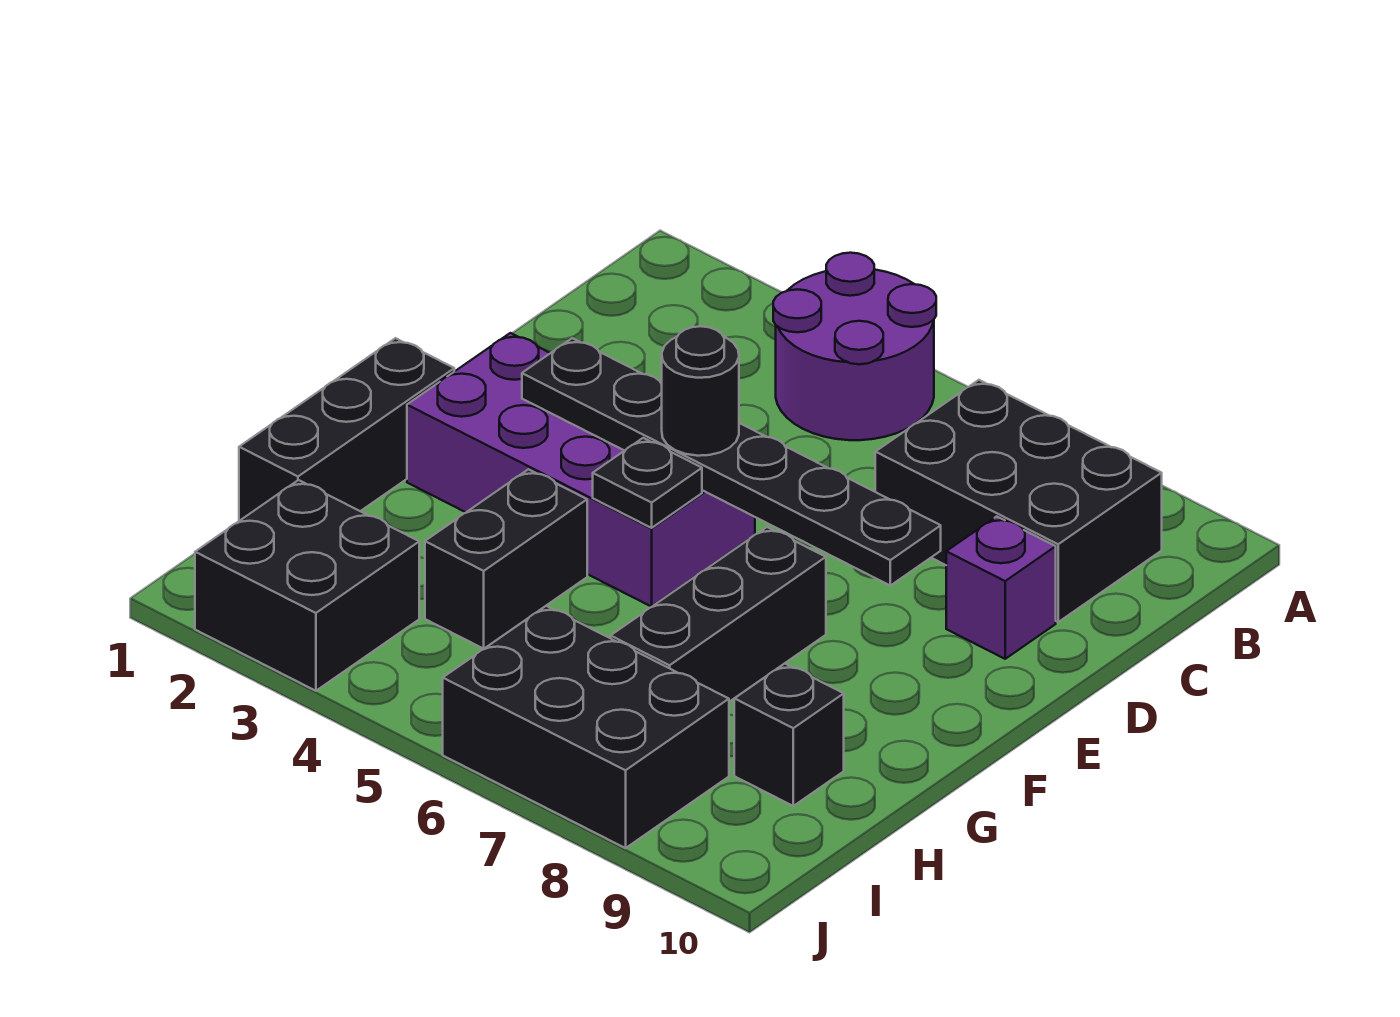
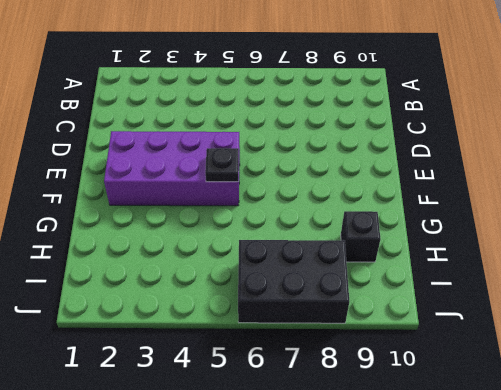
none -> purple 2x2 round brick [773,253,936,440]
none -> black 2x3 brick [875,380,1162,622]
none -> purple 1x1 brick [946,516,1056,659]

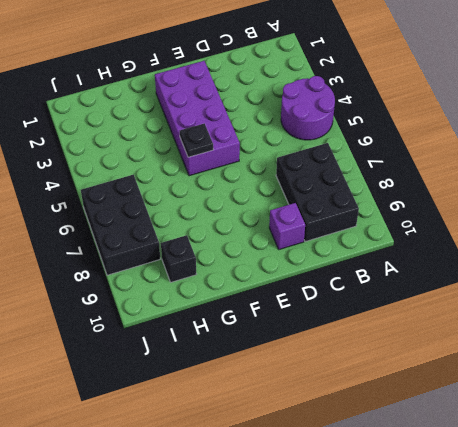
none -> black 1x3 brick [239,338,454,521]
none -> black 1x3 brick [611,527,826,702]
none -> black 1x2 brick [425,469,587,649]

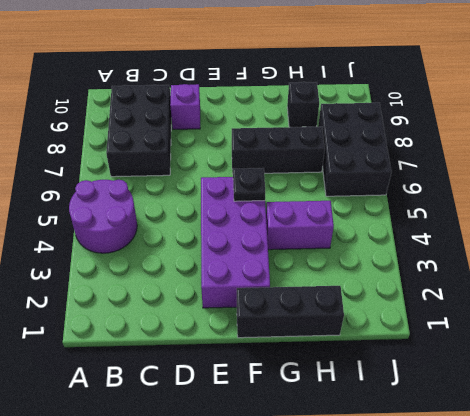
purple 1x2 brick [266,201,334,250] -> black 1x2 brick [425,469,587,649]
none -> black 2x2 brick [195,480,419,691]
none -> black 1x6 plate [522,338,941,585]
none -> black 1x1 round brick [661,326,739,456]

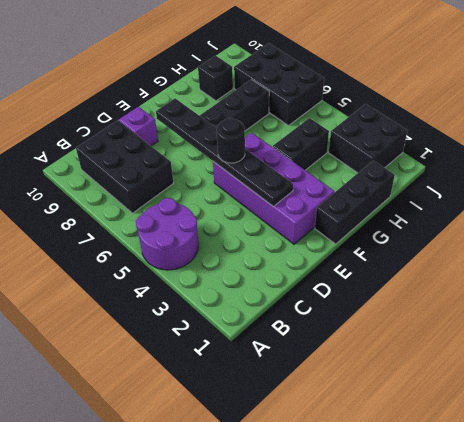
none -> black 1x1 plate [593,438,702,528]

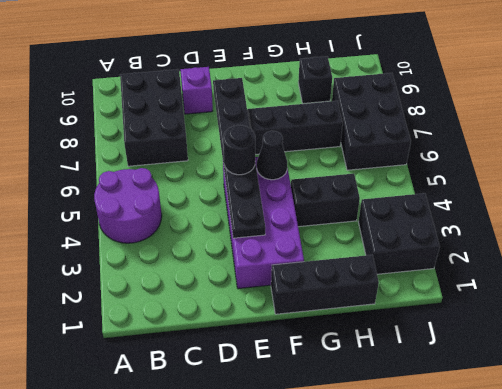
black 1x1 cone [257,131,287,180] -> black 1x1 plate [593,438,702,528]

